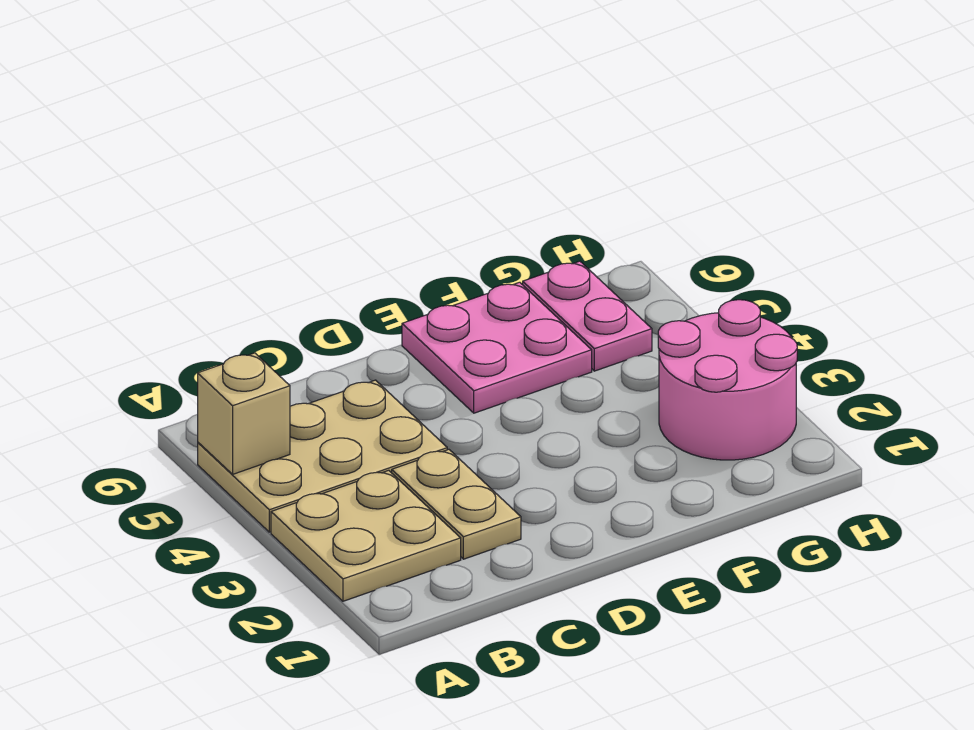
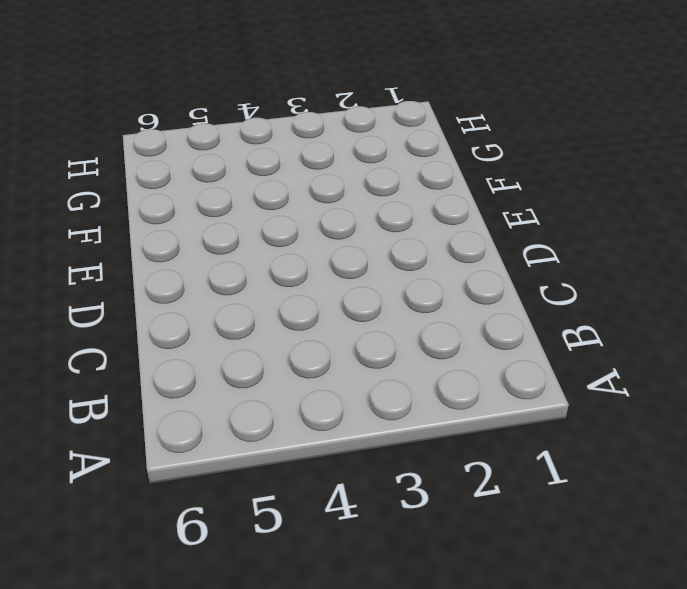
none -> tan 2x2 plate [271,470,461,601]
none -> tan 2x3 plate [198,380,447,532]

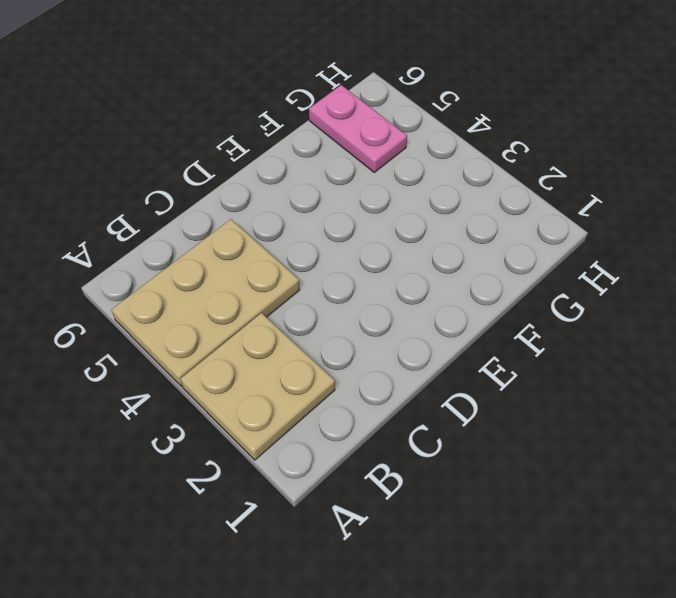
none -> tan 1x2 plate [392,449,521,559]
none -> pink 2x2 plate [402,282,592,413]

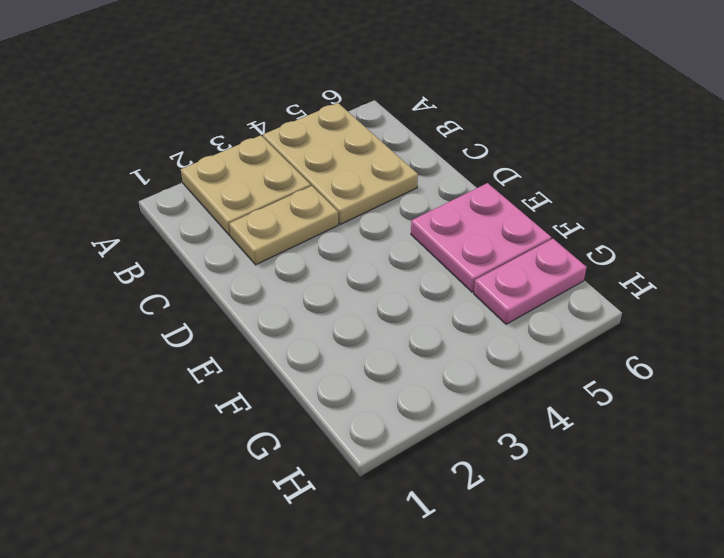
none -> pink 2x2 round brick [658,300,797,460]
none -> tan 1x1 brick [198,353,290,474]

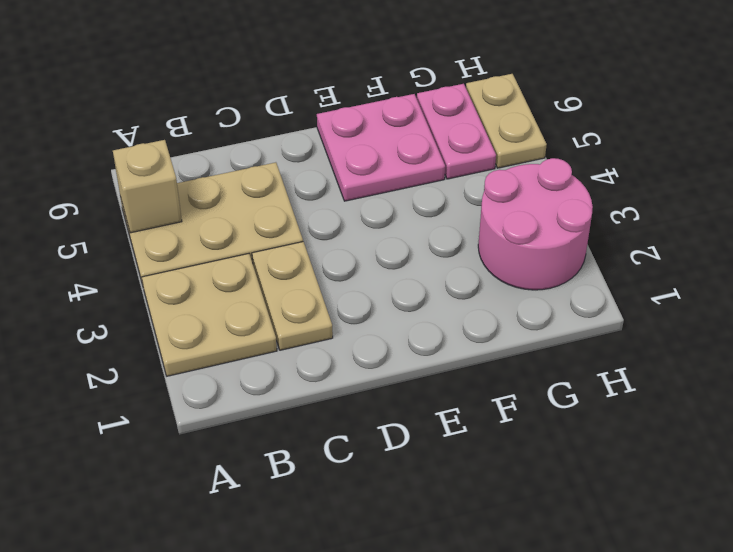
tan 1x2 plate [466,74,547,168] -> none

